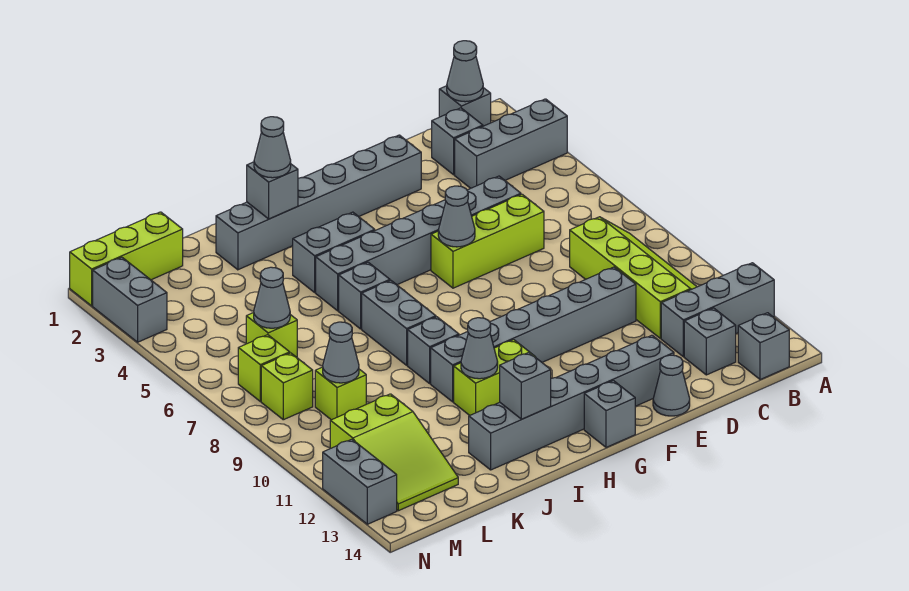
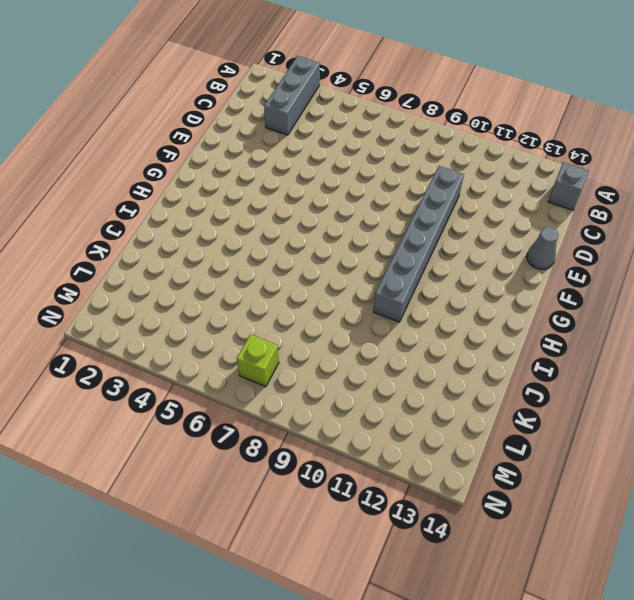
none -> grey 1x3 brick [661,263,774,357]
none -> grey 1x1 brick [439,86,491,126]
none -> lime 2x4 slope [570,217,697,339]
none -> grey 1x1 brick [432,108,483,175]

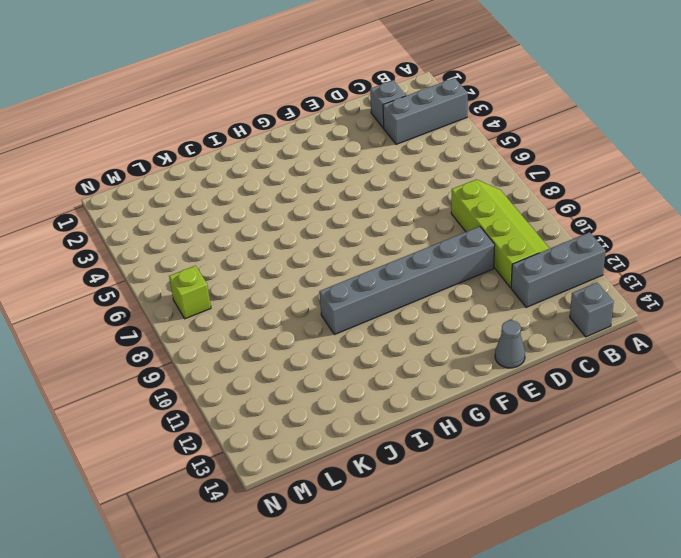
none -> grey 1x1 brick [439,86,491,126]
none -> grey 1x1 brick [684,308,736,375]
none -> grey 1x6 brick [316,176,521,311]
none -> lime 1x3 brick [431,194,544,288]

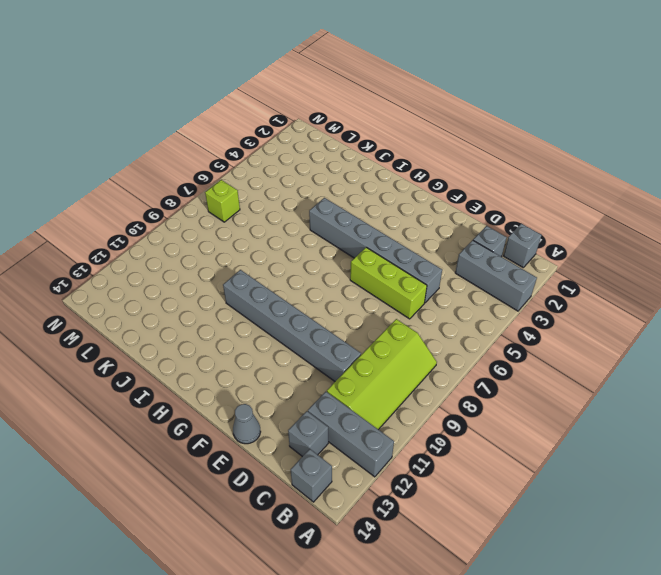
none -> grey 1x6 brick [216,135,421,270]
none -> grey 1x6 brick [469,335,674,470]
none -> grey 1x1 brick [584,381,635,447]
none -> grey 1x2 brick [293,212,375,292]

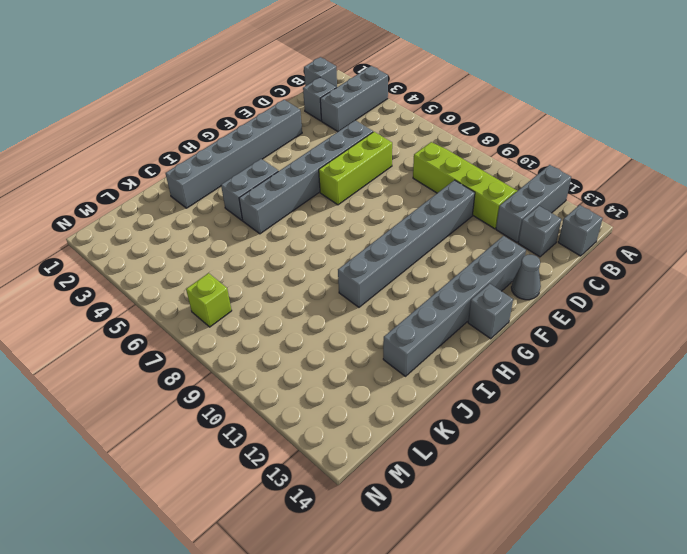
none -> lime 1x2 brick [454,340,535,415]
none -> grey 1x1 brick [339,262,390,329]
none -> grey 1x2 brick [362,281,436,365]
none -> grey 1x1 brick [408,317,459,383]

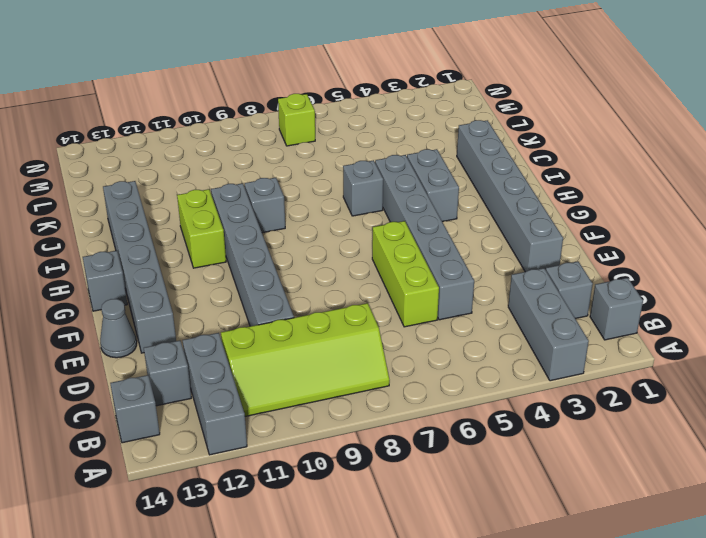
none -> grey 1x2 brick [362,281,436,365]
none -> lime 1x3 brick [70,212,183,306]
none -> lime 1x1 brick [246,313,297,357]
none -> lime 1x1 brick [315,367,366,420]

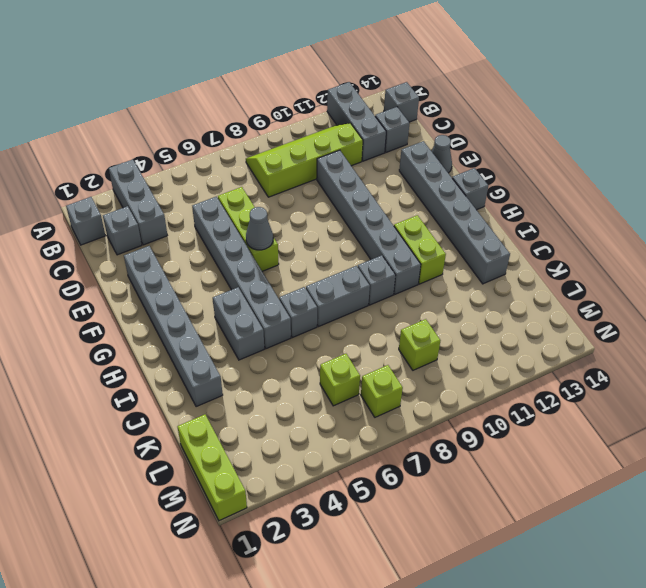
none -> lime 2x3 slope [330,394,458,511]
none -> lime 1x1 brick [261,353,313,420]
none -> grey 1x2 brick [93,257,167,342]
none -> grey 1x2 brick [323,439,397,524]

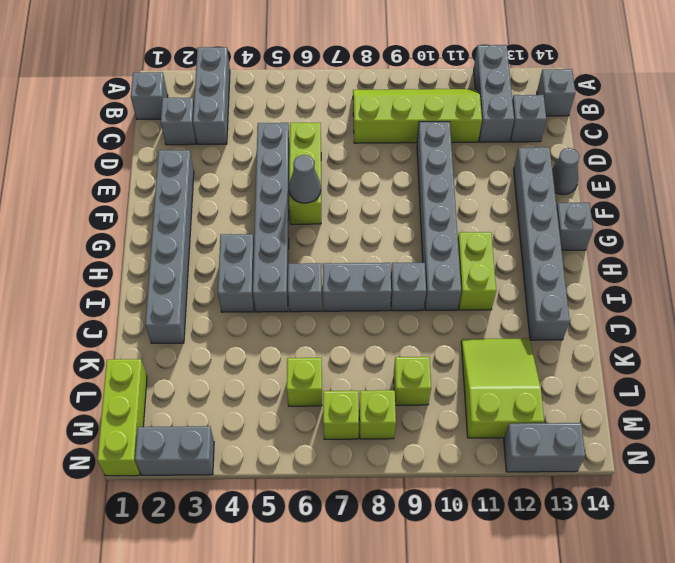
lime 2x3 slope [461,338,544,438] -> lime 2x3 slope turned to [330,394,458,511]
none -> grey 1x1 cone [447,41,483,102]
none -> grey 1x1 brick [247,162,298,219]
none -> grey 1x1 cone [461,318,498,379]
none -> grey 1x1 brick [500,352,551,419]

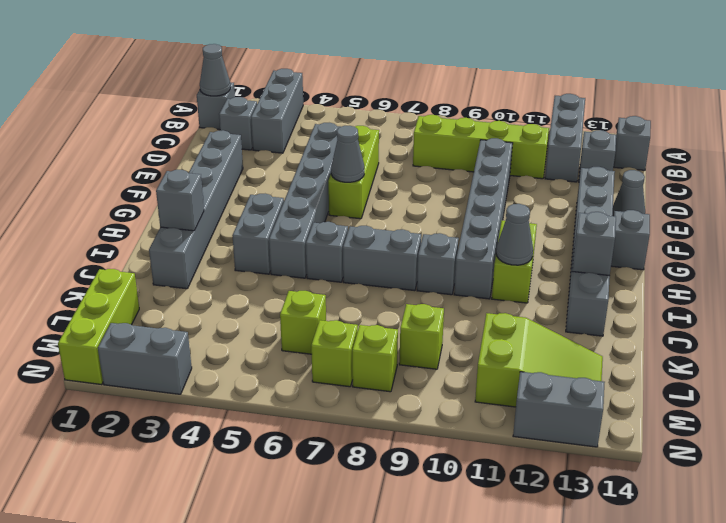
none -> grey 1x1 cone [254,267,290,328]
none -> grey 1x1 cone [323,322,359,383]
none -> grey 1x1 cone [254,117,291,178]

